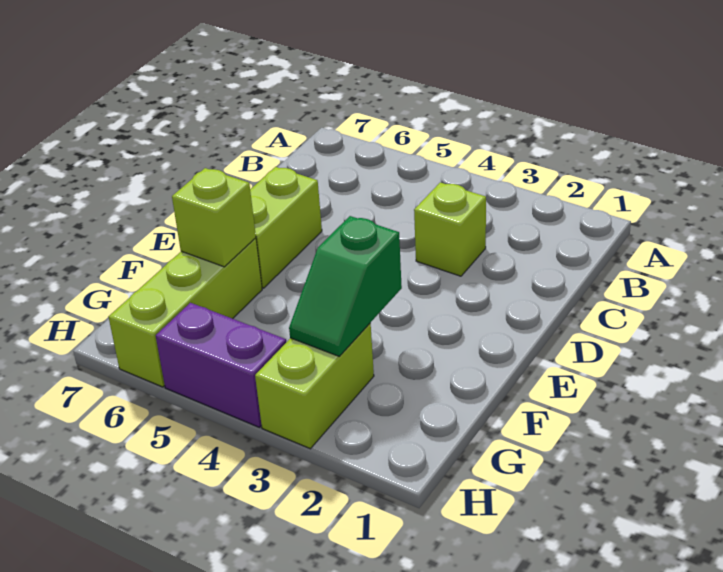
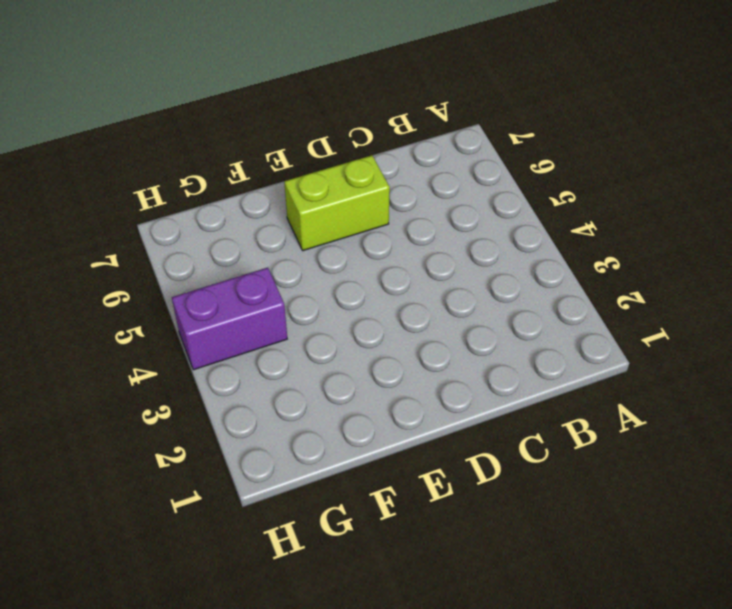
purple 1x2 brick [172,268,287,370] -> purple 1x2 brick turned to [156,303,286,427]
none -> lime 1x1 brick [414,182,486,276]
none -> lime 1x3 brick [109,238,262,387]

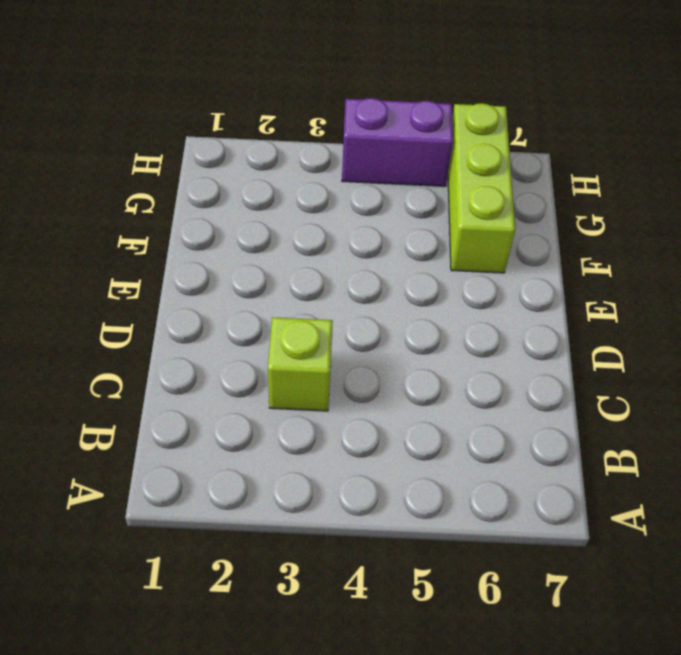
none -> lime 1x2 brick [250,167,322,288]
none -> lime 1x2 brick [255,323,374,449]

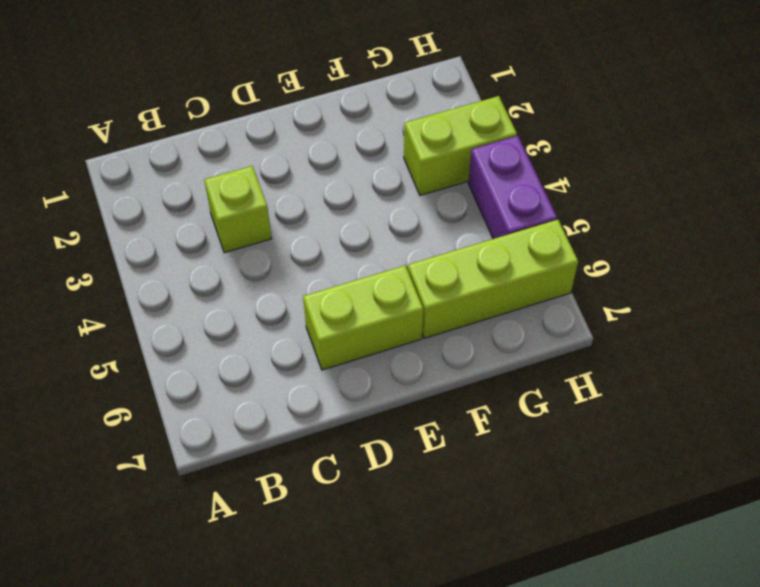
none -> green 1x2 slope [289,216,402,357]
none -> lime 1x1 brick [172,168,256,267]

